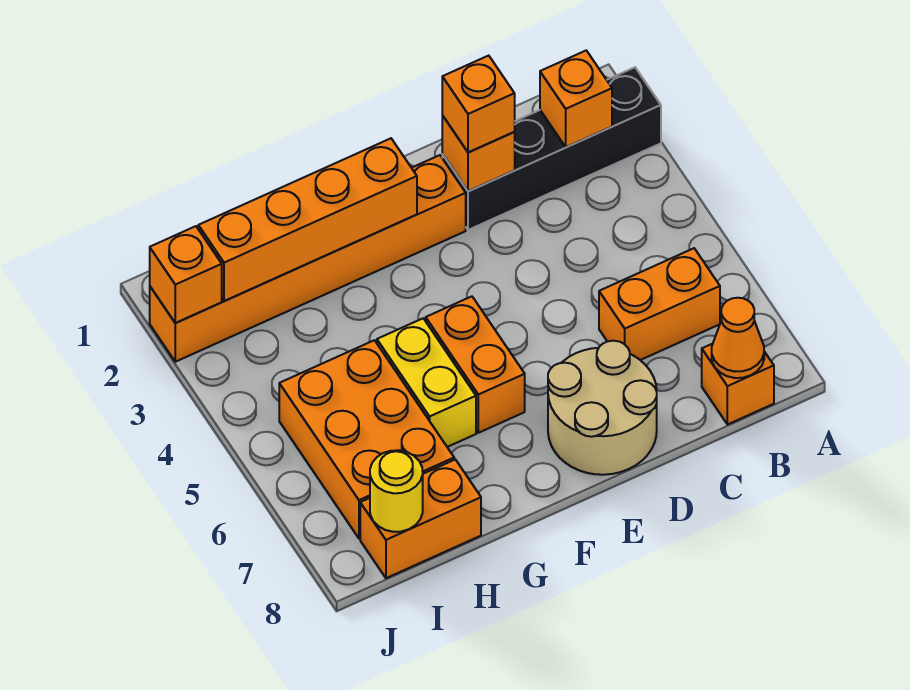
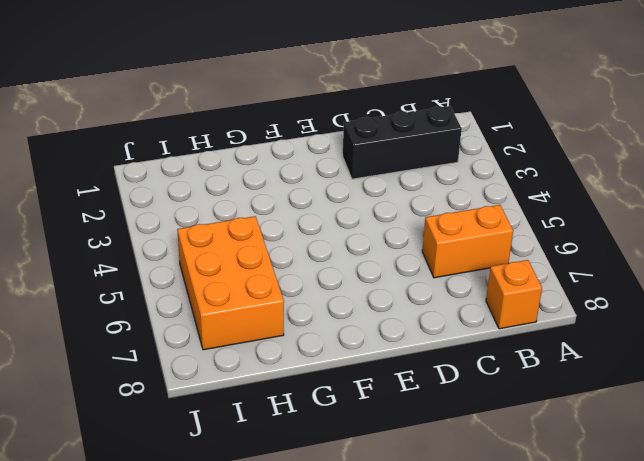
black 1x3 brick [343,106,462,179] -> black 1x4 brick [442,67,661,230]
none -> tan 2x2 round brick [548,341,657,475]
none -> orange 1x6 brick [150,155,466,362]
none -> orange 1x2 brick [426,296,525,433]

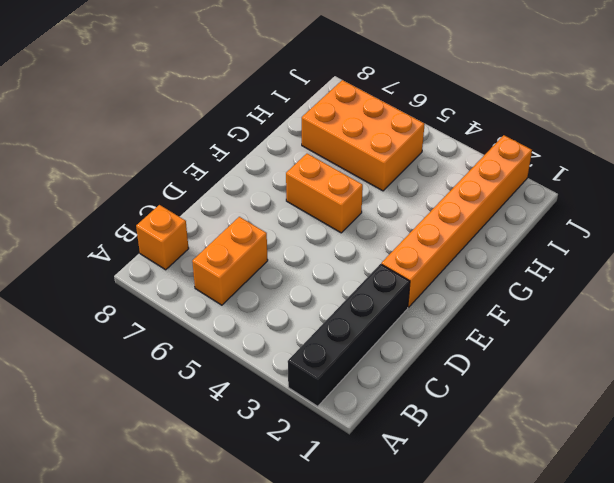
none -> tan 2x2 round brick [548,341,657,475]
none -> yellow 1x2 brick [377,319,476,447]
none -> orange 1x2 brick [360,460,481,578]

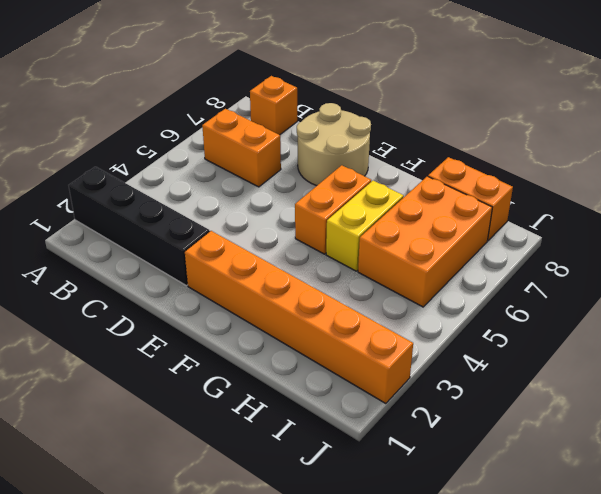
none -> orange 1x1 brick [540,51,612,147]
none -> orange 1x1 cone [712,298,764,378]
none -> orange 1x1 brick [442,115,515,191]

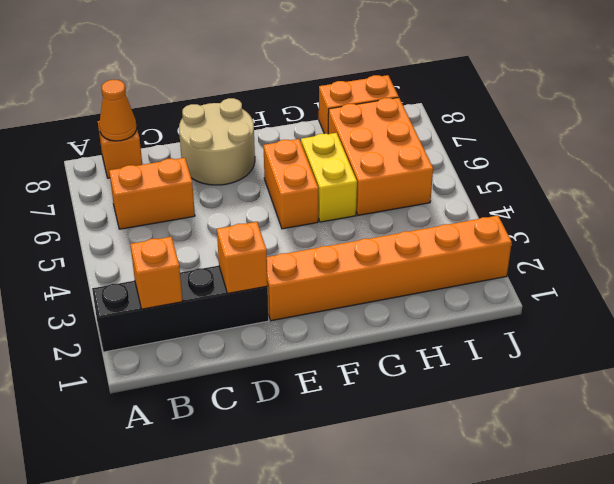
none -> orange 1x4 brick [198,138,417,301]
none -> yellow 1x1 round brick [370,450,423,532]
none -> orange 1x1 brick [150,226,222,323]

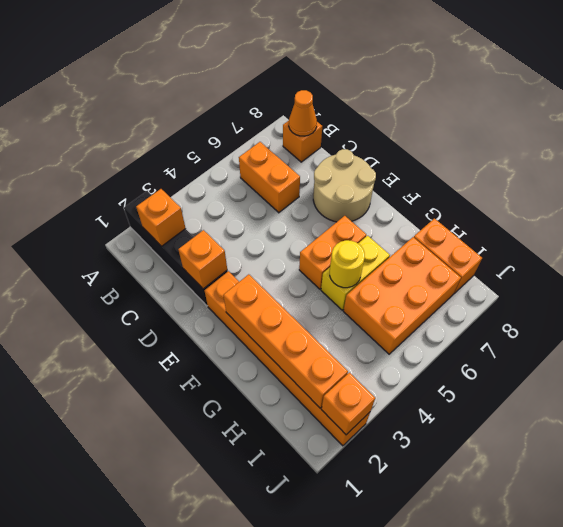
yellow 1x1 round brick [330,240,365,288] -> yellow 1x1 round brick moved to [370,450,423,532]
none -> orange 1x1 brick [442,56,515,153]

